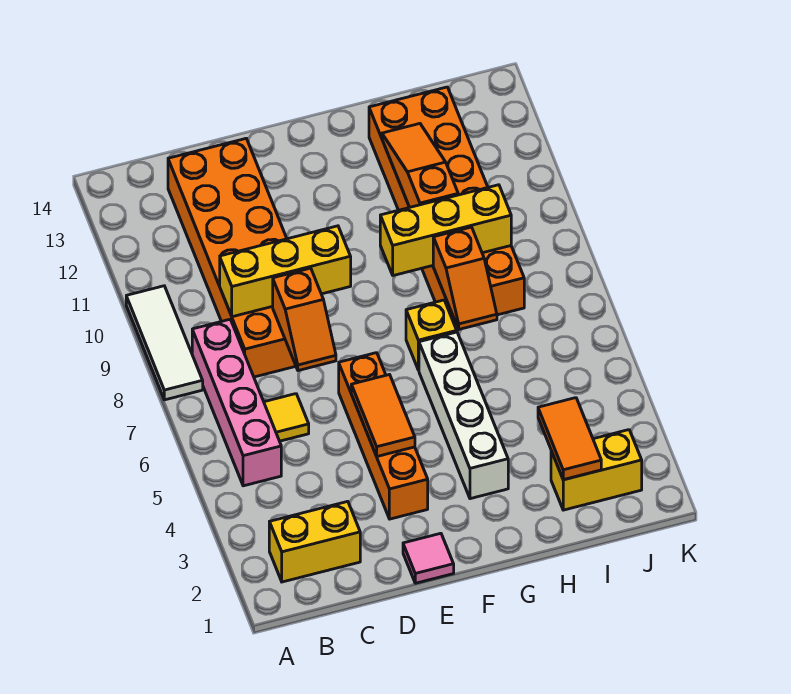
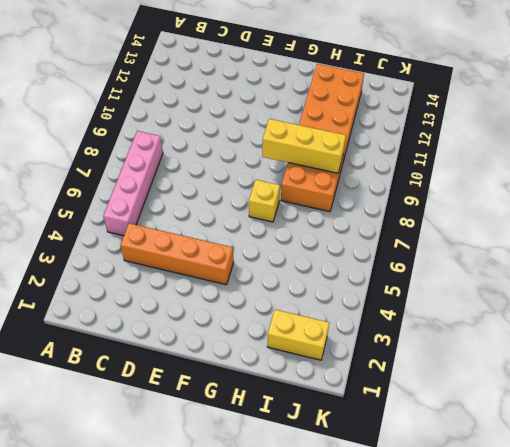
orange 1x4 brick [120,223,234,285] -> orange 1x4 brick turned to [339,353,428,519]
none -> white 1x3 tile [126,286,203,400]
none -> yellow 1x2 brick [269,501,360,582]
none -> yellow 1x1 tile [264,394,309,441]

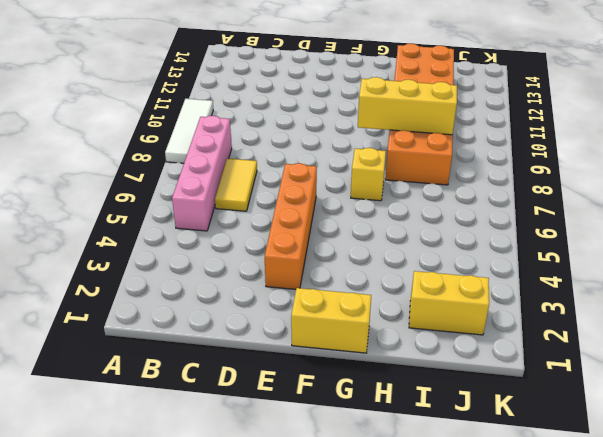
yellow 1x2 tile [215,158,257,211] -> yellow 1x1 tile [264,394,309,441]
yellow 1x2 brick [291,288,371,353] -> yellow 1x2 brick moved to [269,501,360,582]
none -> orange 2x6 brick [168,139,296,377]
none -> pink 1x1 tile [403,533,454,583]
none -> white 1x4 brick [419,332,508,499]

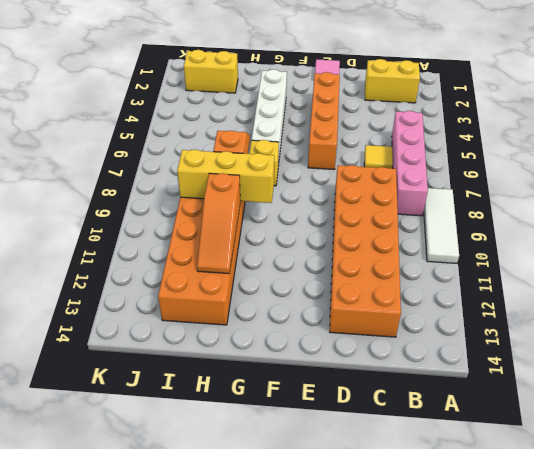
none -> yellow 1x3 brick [220,226,351,317]
none -> orange 1x2 slope [273,268,336,371]
none -> orange 1x2 tile [351,375,415,456]

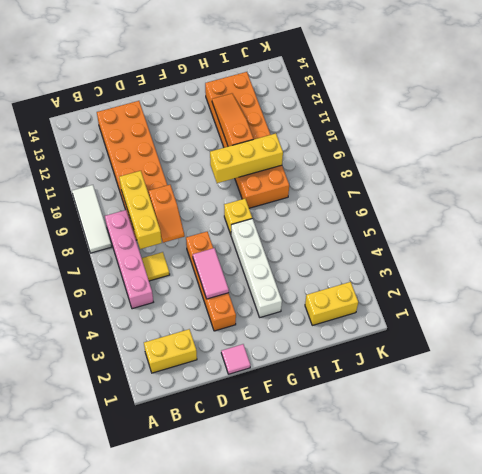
yellow 1x3 brick [119,171,162,249] -> yellow 1x3 brick turned to [220,226,351,317]
pink 1x2 tile [193,248,229,299] -> orange 1x2 tile [351,375,415,456]
none -> orange 1x2 slope [433,227,497,329]
none -> orange 1x2 tile [538,398,601,480]

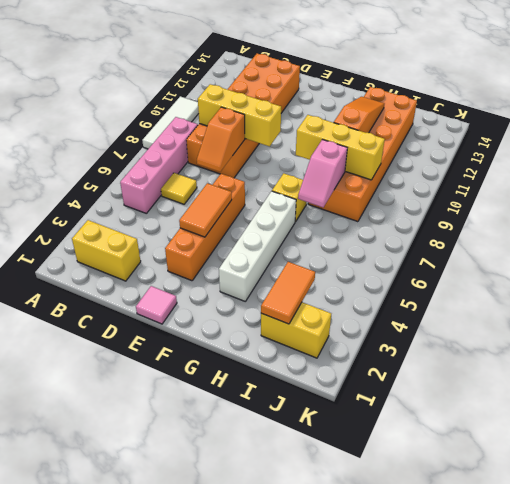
pink 1x2 slope [298,140,347,207] -> orange 1x2 slope [433,227,497,329]

